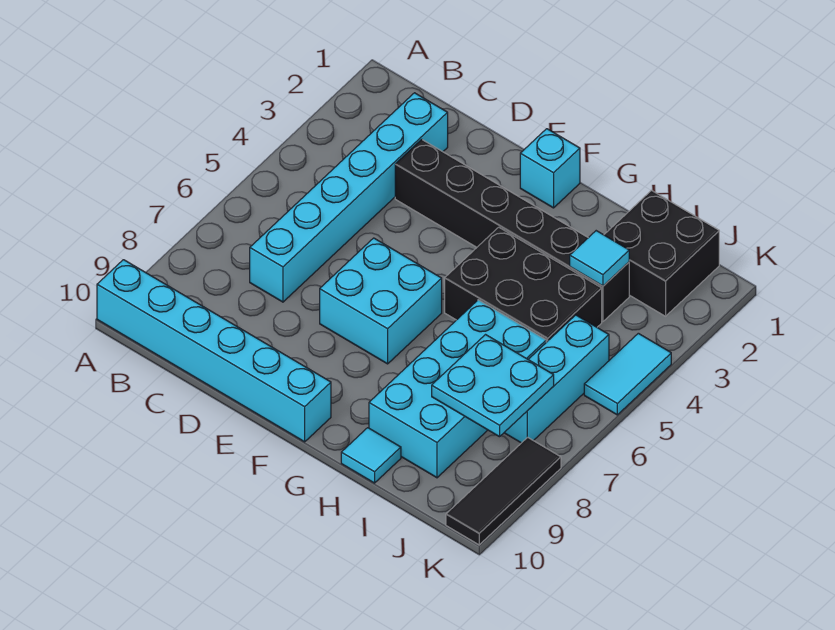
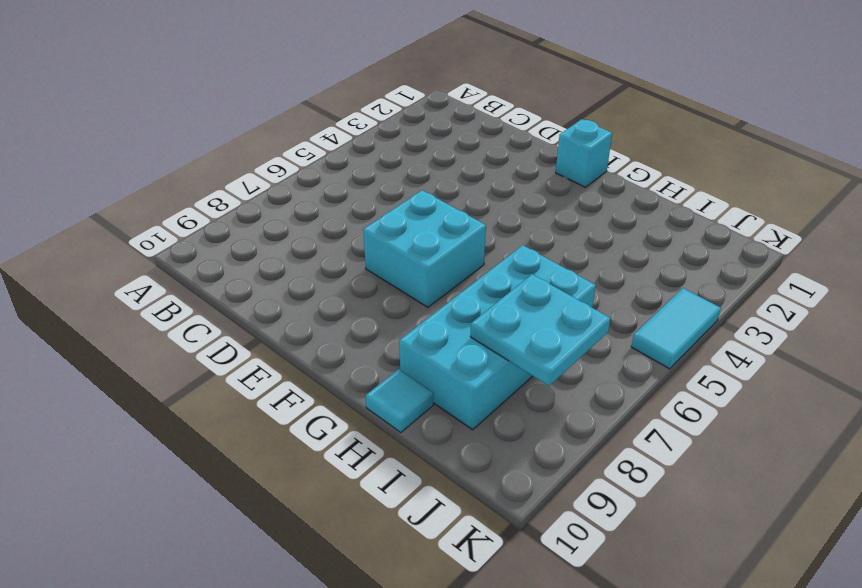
none -> cyan 1x6 brick [97,260,331,442]
none -> cyan 1x6 brick [250,93,448,302]
none -> black 1x6 brick [395,139,629,322]

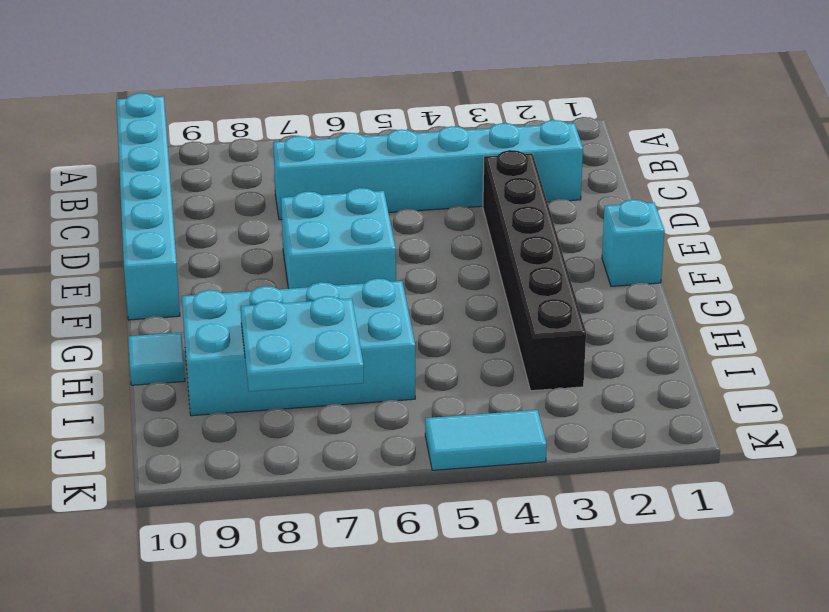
none -> black 2x3 brick [445,227,602,342]
none -> black 2x2 brick [604,190,719,316]
none -> cyan 1x3 brick [504,315,609,443]

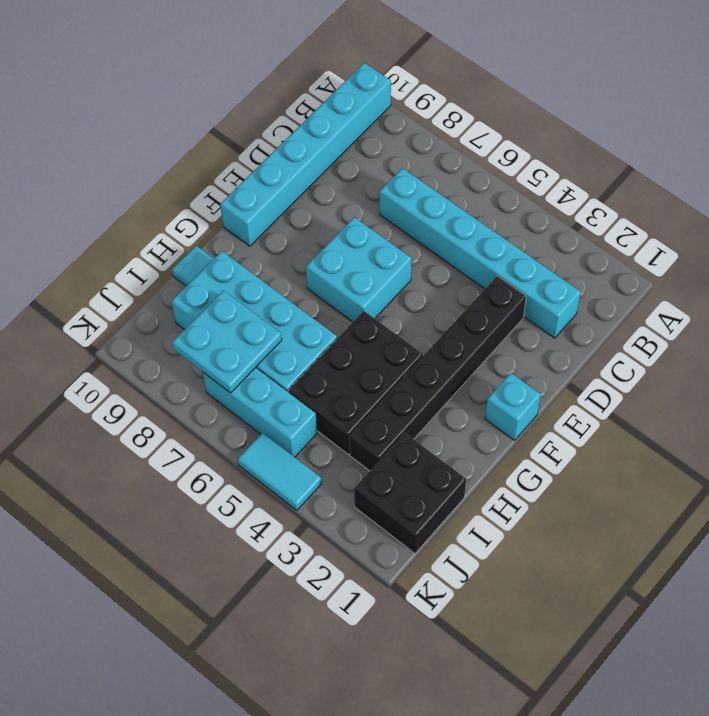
none -> black 1x3 tile [446,437,561,545]
none -> cyan 1x1 tile [570,231,629,286]

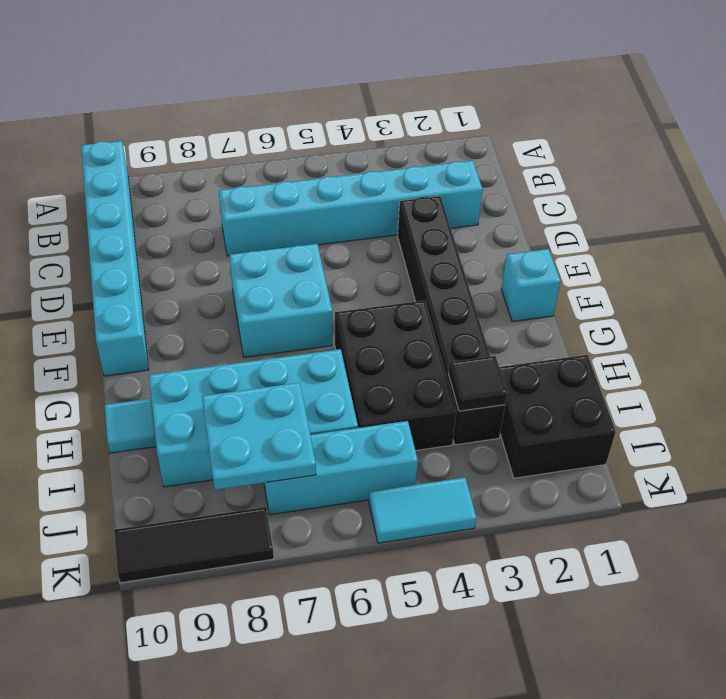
black 1x1 tile [448,356,507,411] -> cyan 1x1 tile [570,231,629,286]

